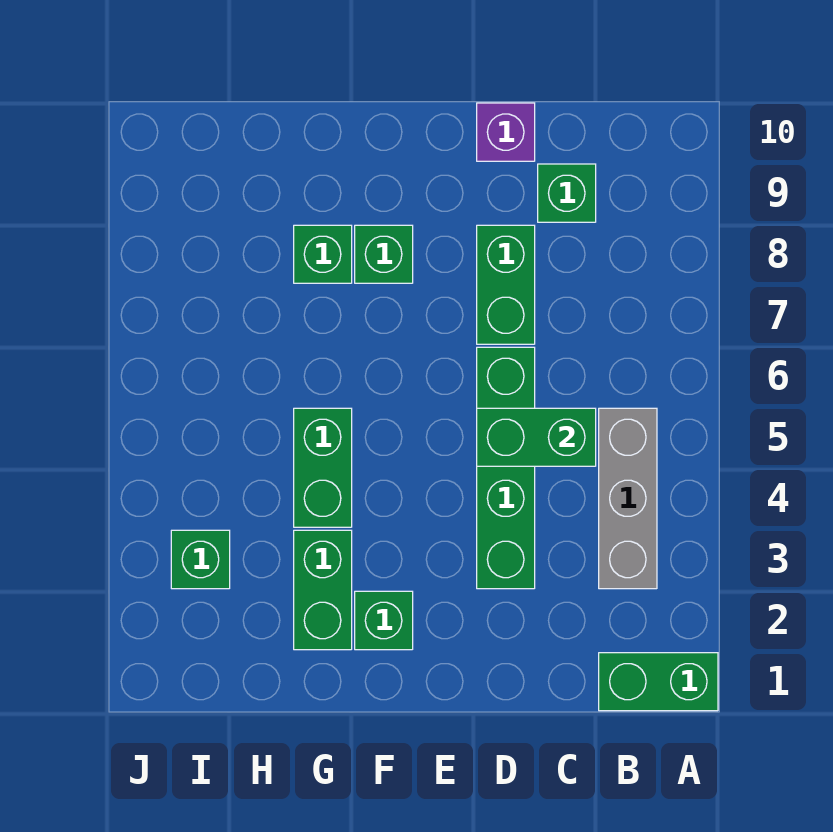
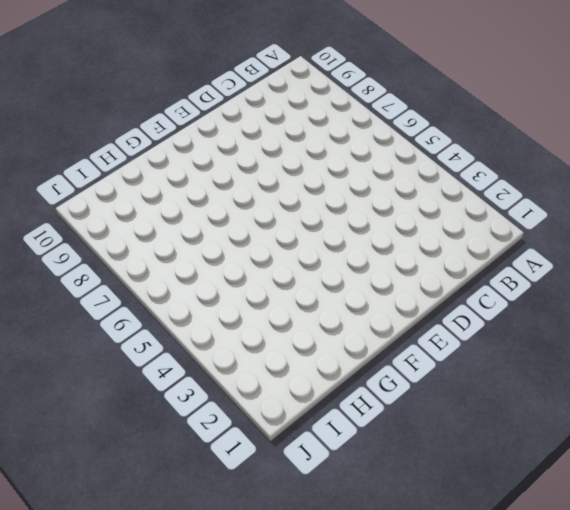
none -> green 1x2 brick [599,653,718,711]
none -> grey 1x3 brick [599,408,657,589]
none -> green 1x1 brick [538,164,596,222]

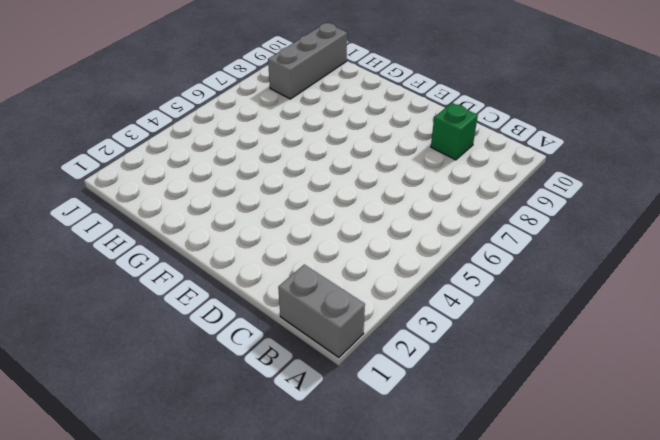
grey 1x2 brick [278,265,365,357] -> green 1x2 brick [599,653,718,711]
grey 1x3 brick [268,23,347,99] -> grey 1x3 brick moved to [599,408,657,589]
none -> green 1x4 brick [477,347,535,589]
none -> green 1x2 brick [477,225,535,344]
none -> purple 1x1 brick [477,103,535,161]

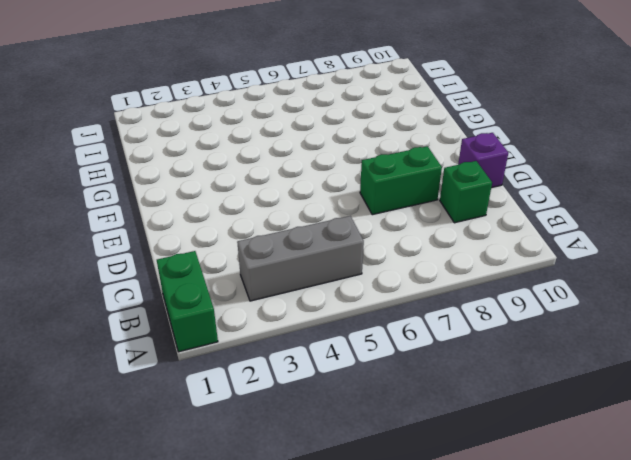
none -> green 1x4 brick [477,347,535,589]
none -> green 1x1 brick [355,591,413,650]
none -> green 1x1 brick [355,225,413,283]

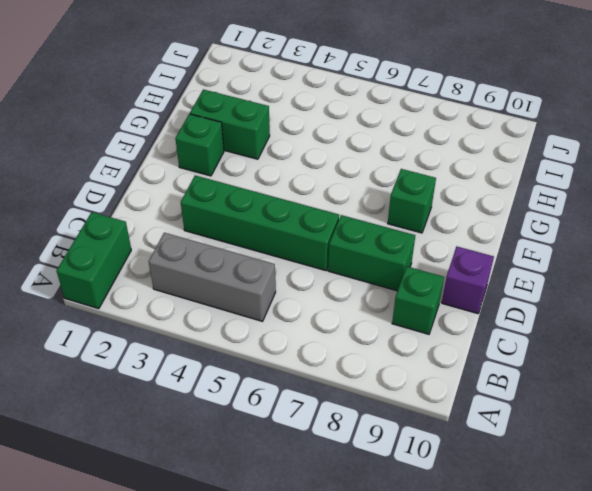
none -> green 1x2 brick [294,408,352,527]
none -> green 1x1 brick [294,225,352,283]
none -> green 1x1 brick [171,530,230,589]

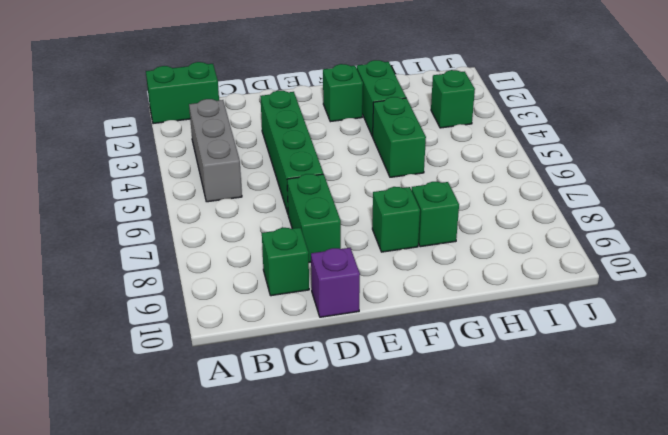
none -> green 1x2 brick [477,408,596,466]

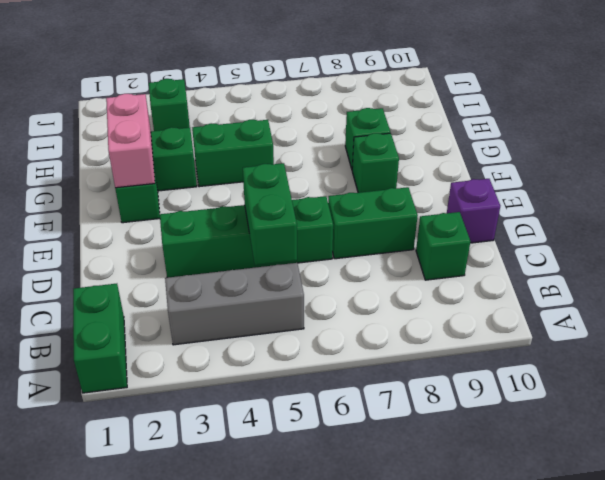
pink 1x2 brick [106,94,155,188] -> none

